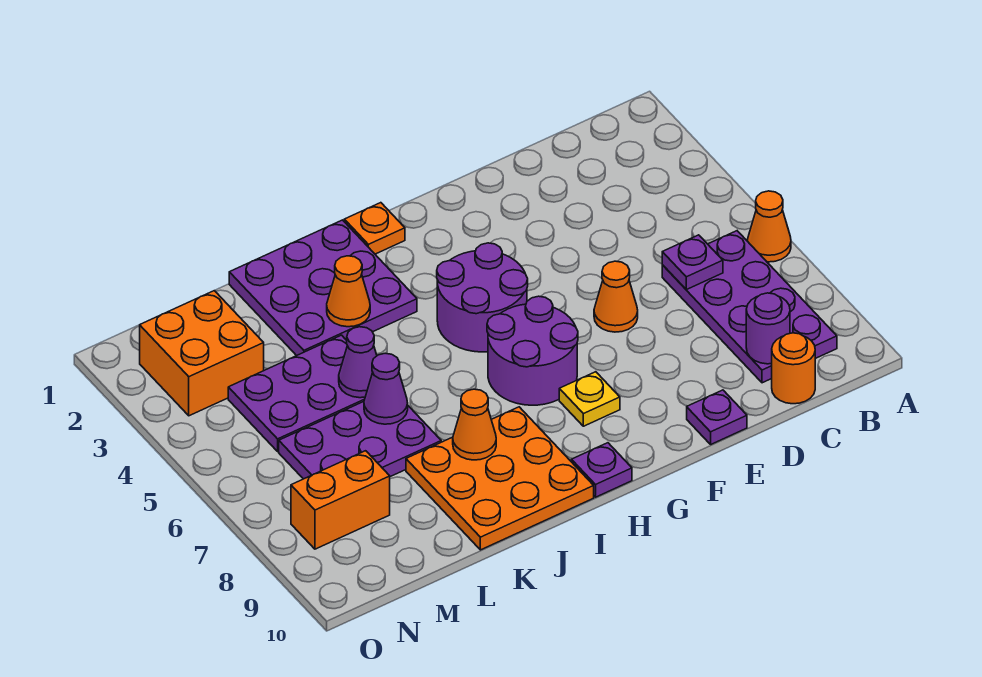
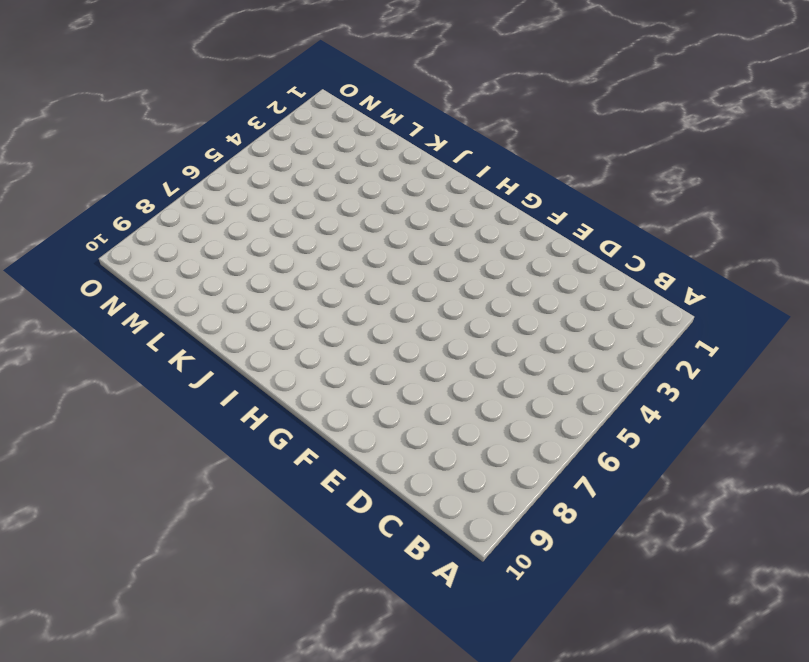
none -> orange 1x1 cone [747,191,791,262]
none -> purple 2x4 plate [662,231,837,383]
none -> orange 1x1 round brick [772,333,815,404]

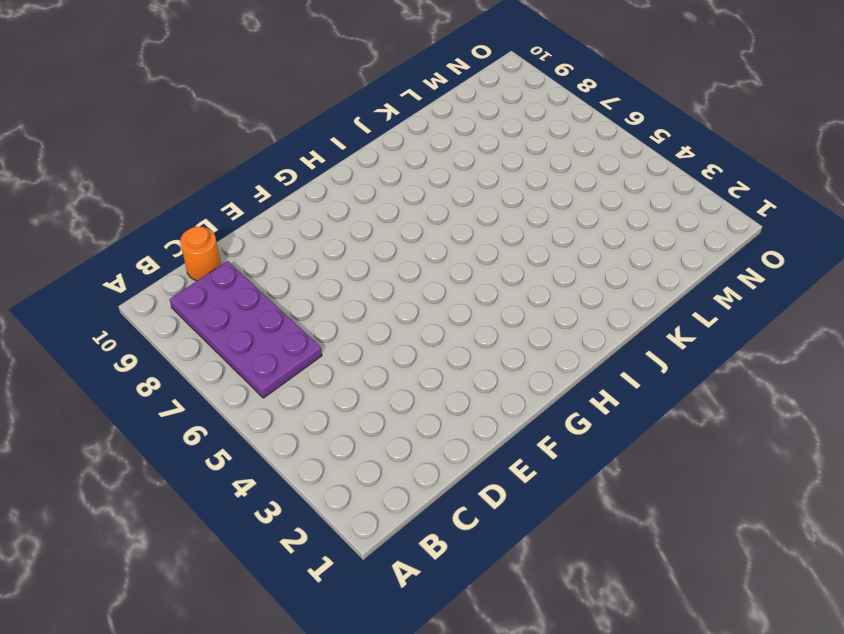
none -> orange 1x1 cone [747,191,791,262]
none -> orange 1x1 cone [594,261,638,332]
none -> purple 1x1 plate [687,390,747,444]

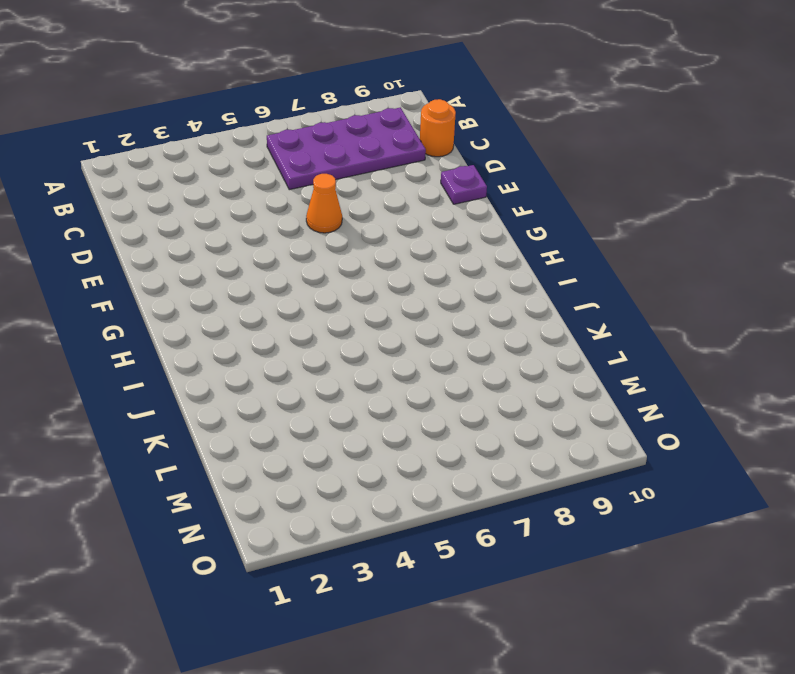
none -> orange 1x1 cone [747,191,791,262]
none -> purple 2x2 round brick [437,243,528,352]
none -> purple 2x2 round brick [487,296,578,405]

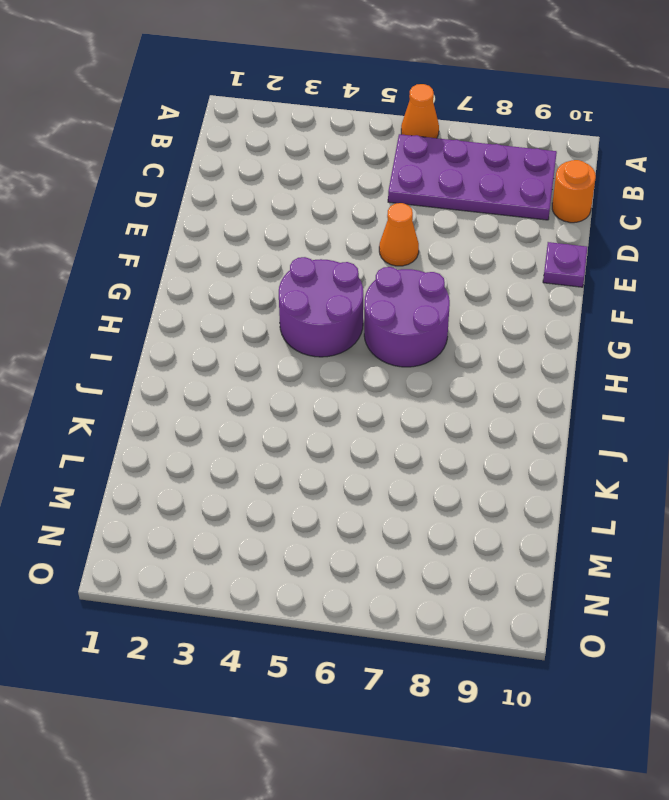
none -> yellow 1x1 plate [559,372,620,426]
none -> orange 1x1 plate [344,203,405,254]
none -> purple 1x1 plate [571,443,632,497]

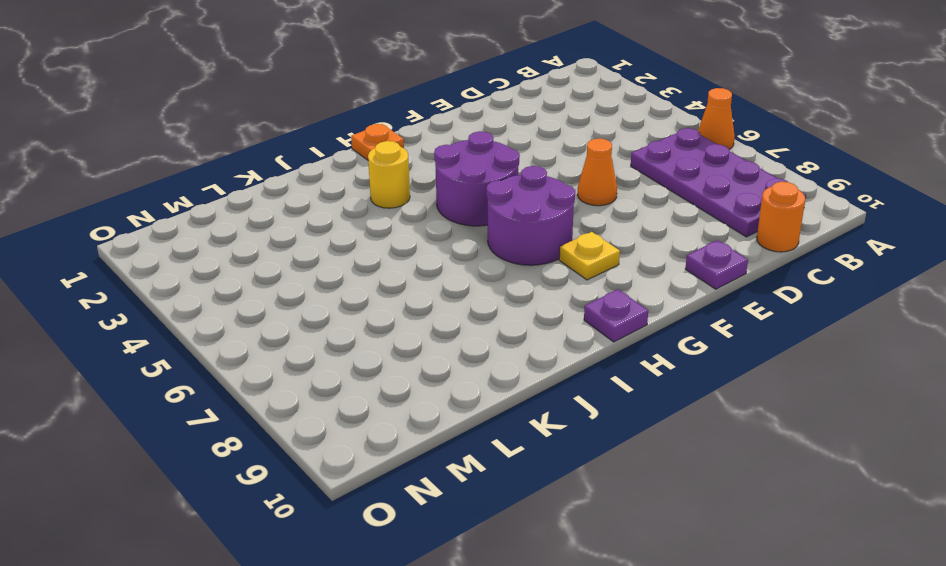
yellow 1x1 round brick [368,141,410,208] -> purple 3x3 plate [229,220,417,356]
none -> orange 3x3 plate [406,407,594,550]
none -> purple 2x3 plate [228,335,365,451]
none -> purple 2x3 plate [279,402,441,479]

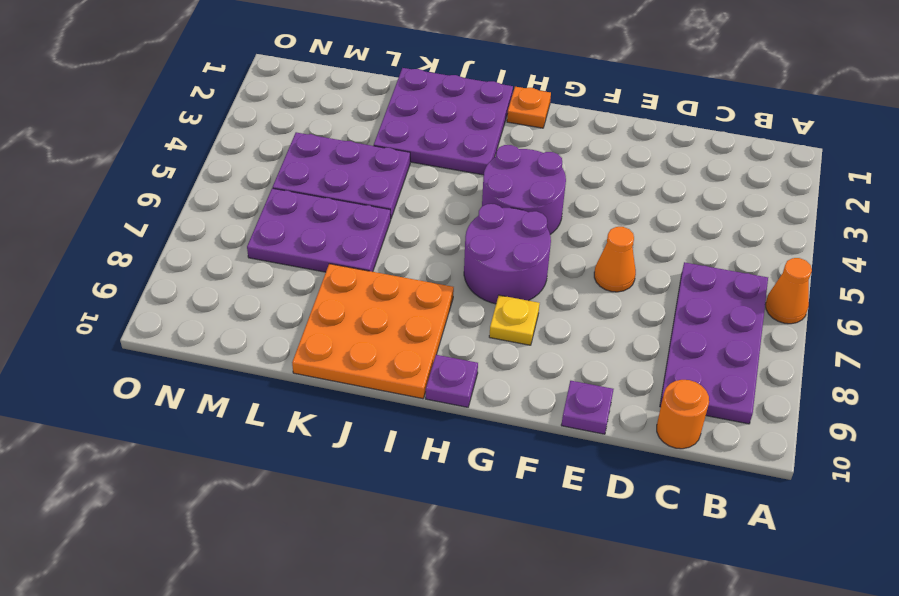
none -> orange 2x2 brick [140,291,264,416]
none -> orange 1x2 brick [291,451,390,549]
none -> purple 1x1 plate [662,235,723,290]

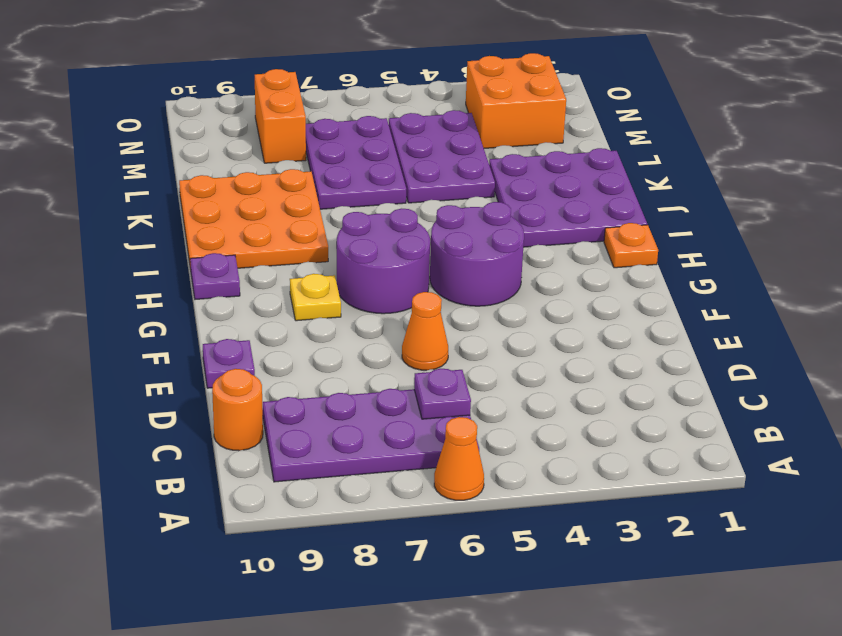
none -> purple 1x1 round brick [746,293,790,364]
none -> orange 1x1 cone [327,256,370,327]
none -> orange 1x1 cone [453,389,496,460]

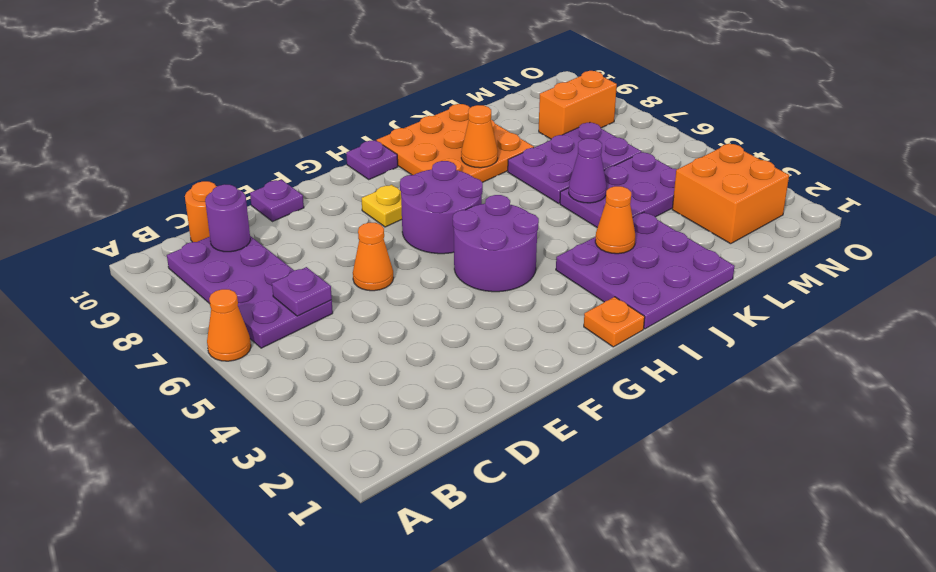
none -> purple 1x1 cone [364,353,408,424]

